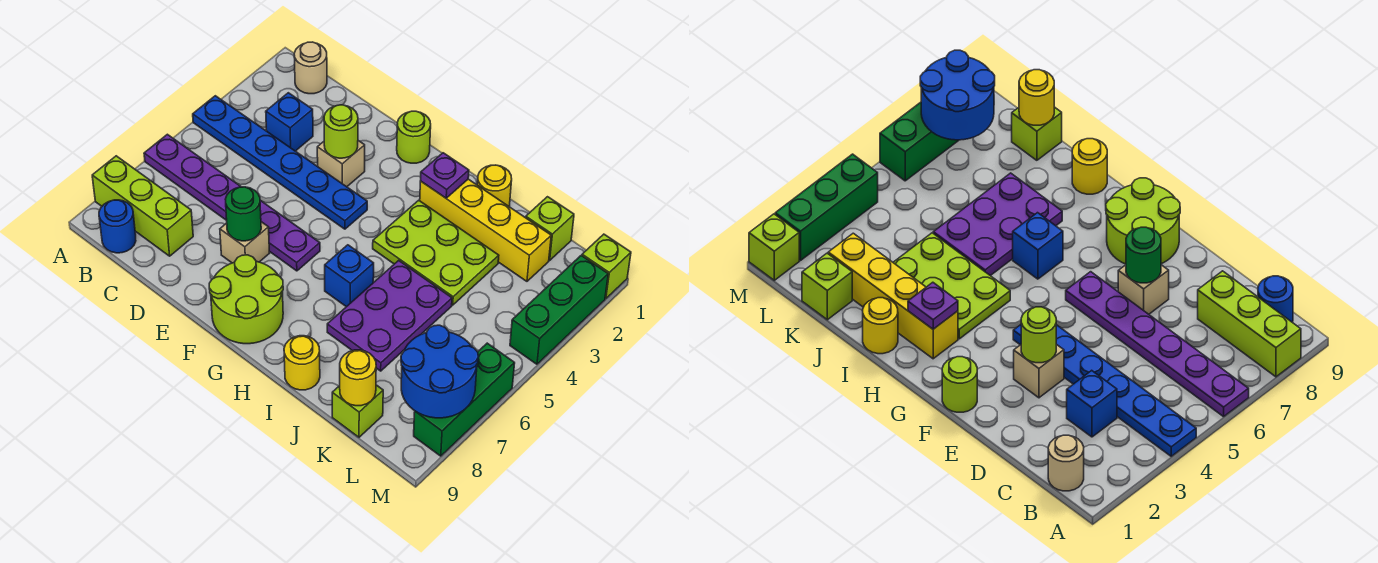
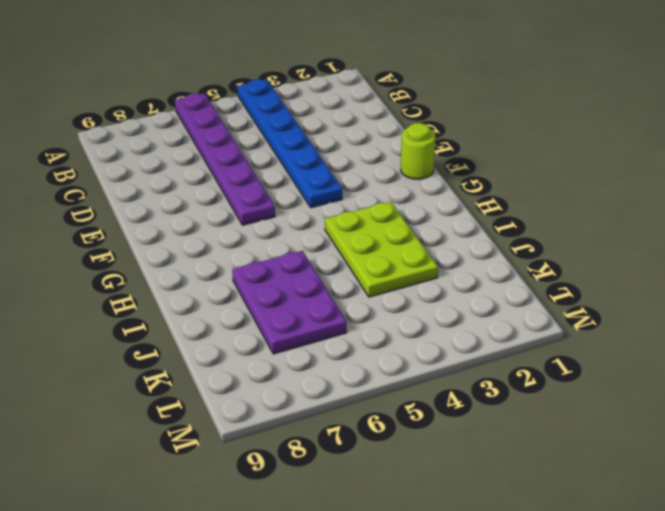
purple 2x3 plate [232,251,347,354] -> purple 2x3 plate turned to [327,260,452,371]
none -> lime 1x3 brick [92,156,193,256]
none -> tan 1x1 round brick [294,42,327,94]
none -> blue 1x1 round brick [99,200,136,253]

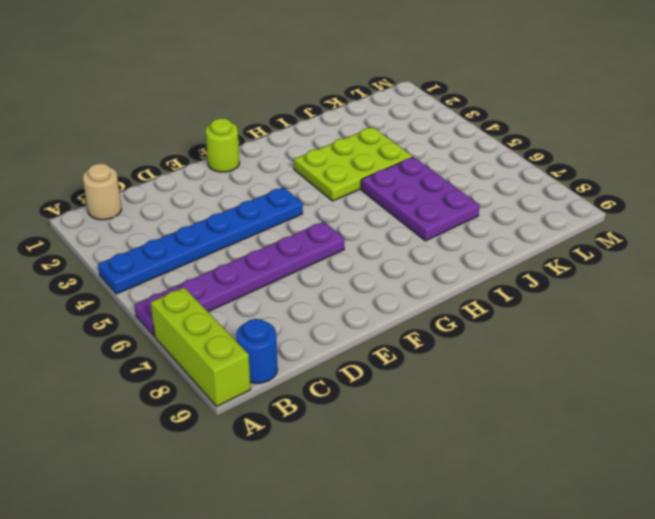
lime 1x3 brick [151,288,251,406] -> lime 1x3 brick turned to [92,156,193,256]
none -> blue 1x1 brick [266,93,313,151]
none -> tan 1x1 brick [317,141,365,187]
none -> tan 1x1 brick [220,222,269,263]

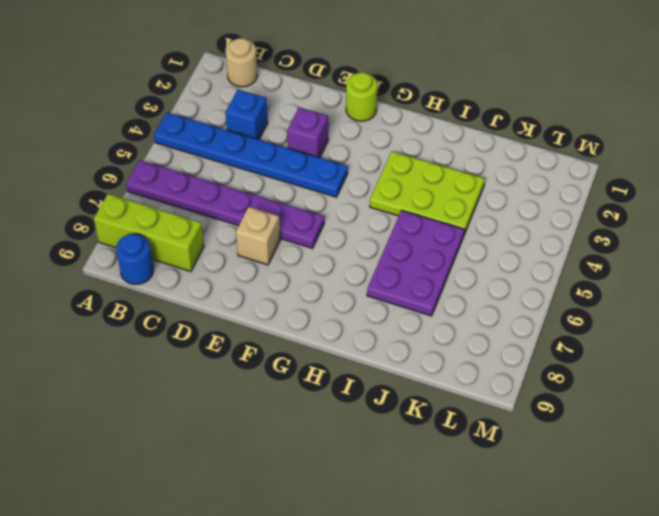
purple 1x1 brick [287,107,328,158] -> tan 1x1 brick [317,141,365,187]
none -> lime 2x2 round brick [209,255,283,344]
none -> yellow 1x4 brick [420,179,551,281]
none -> blue 1x1 brick [325,245,374,307]

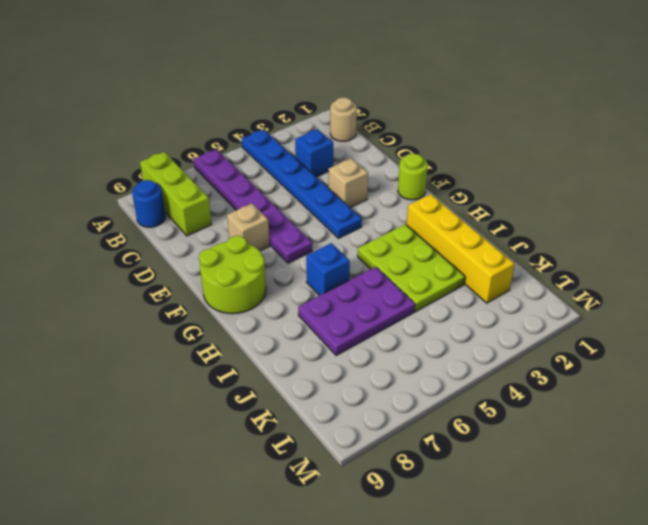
none -> yellow 1x1 round brick [477,165,512,206]
none -> yellow 1x1 round brick [284,336,320,390]
none -> lime 1x1 brick [526,197,574,260]

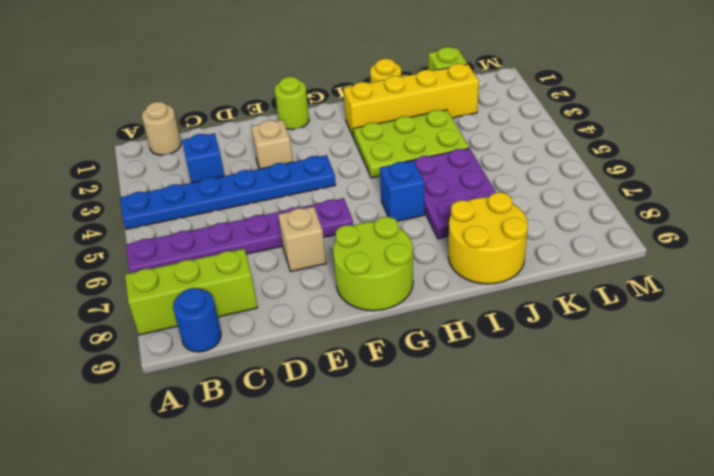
yellow 2x2 round brick [448,192,528,284] -> yellow 1x1 round brick [284,336,320,390]
none -> lime 1x1 brick [332,385,383,437]
none -> lime 1x1 brick [582,234,631,299]
none -> green 1x3 brick [510,256,608,364]

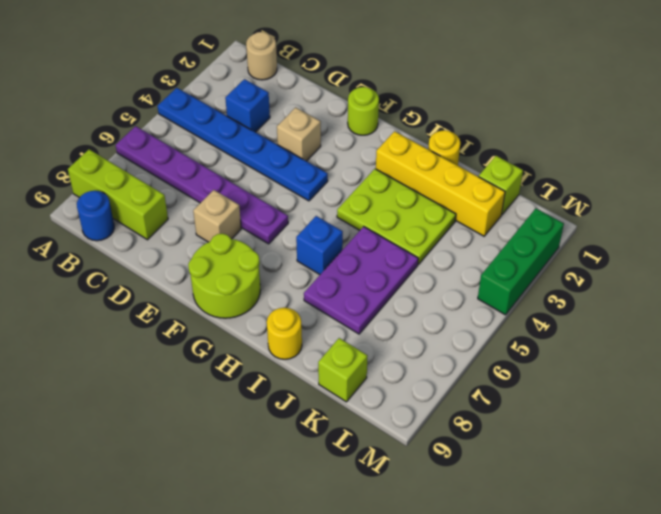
none -> lime 1x1 brick [582,234,631,299]
none -> green 1x3 brick [414,343,515,456]
none -> lime 1x1 round brick [324,105,358,158]

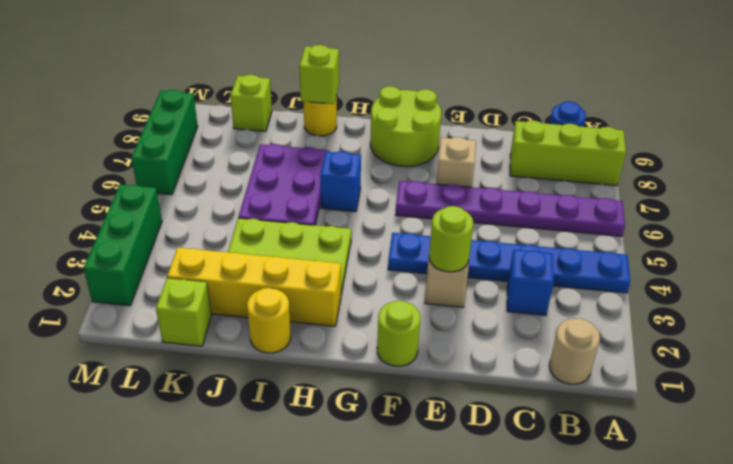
lime 1x1 brick [299,45,339,104] -> lime 1x1 brick moved to [582,234,631,299]
none -> green 1x1 round brick [225,187,261,241]
none -> purple 1x1 plate [421,153,469,198]
none -> yellow 1x1 round brick [340,350,376,406]

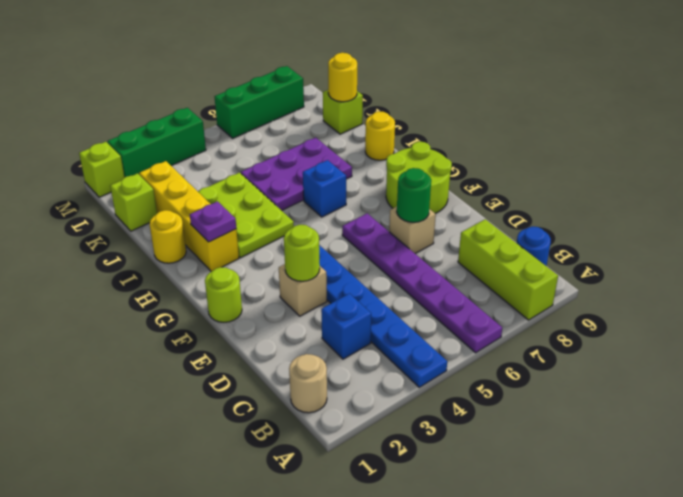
none -> blue 2x2 round brick [401,325,478,418]

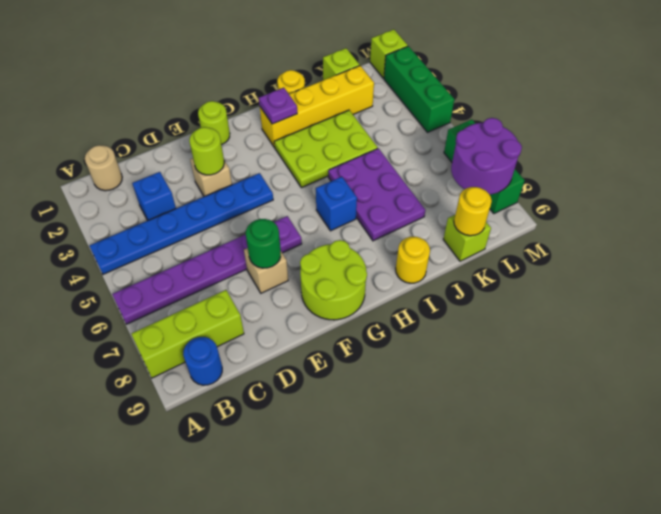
purple 2x2 round brick [451,118,522,195] -> blue 2x2 round brick [401,325,478,418]

